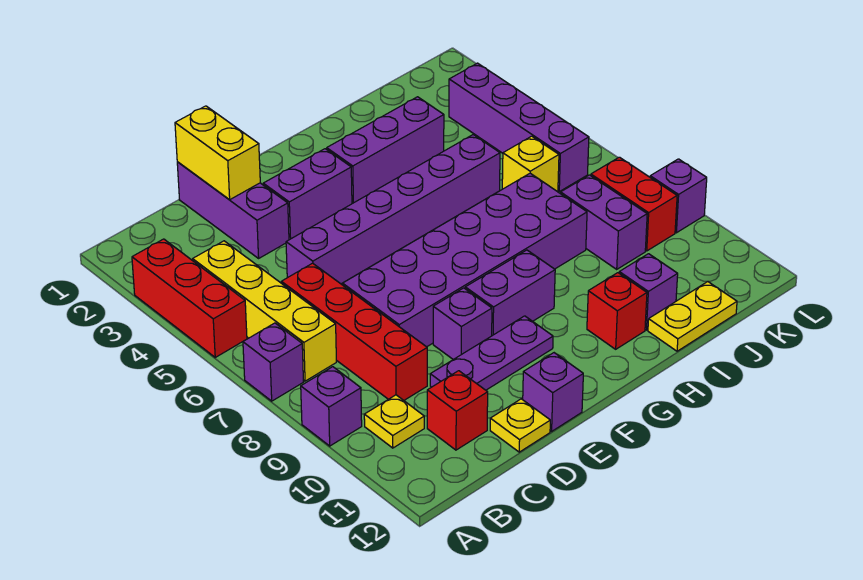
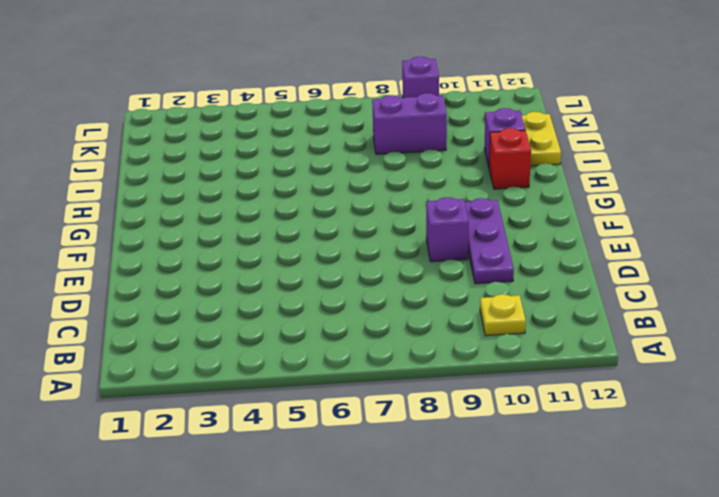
none -> red 1x3 brick [132,239,247,357]
none -> purple 1x1 brick [243,323,303,401]
none -> purple 1x1 brick [301,367,362,446]

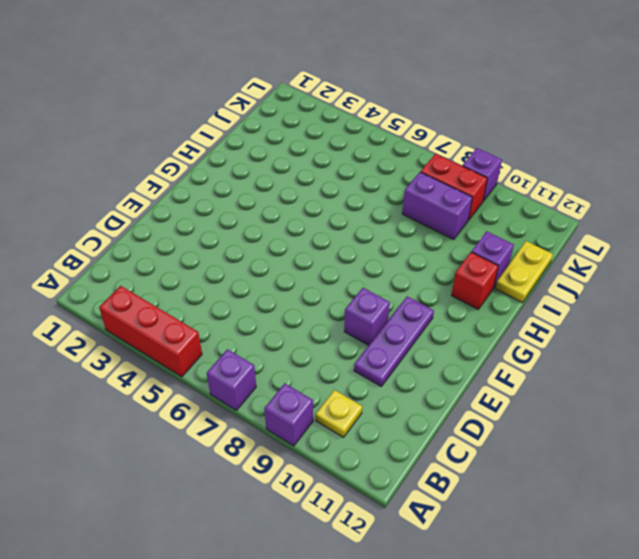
none -> yellow 1x4 brick [193,241,336,381]
none -> red 1x4 brick [281,263,427,400]
none -> red 1x1 brick [427,371,488,450]

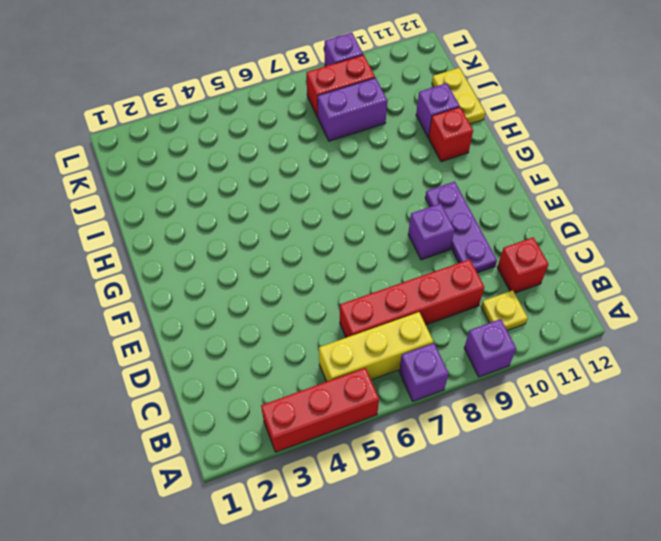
yellow 1x3 brick [319,312,433,382] -> yellow 1x4 brick [193,241,336,381]
none -> purple 1x3 brick [177,162,289,258]
none -> purple 1x6 brick [286,135,500,284]
none -> purple 2x6 brick [343,173,587,347]

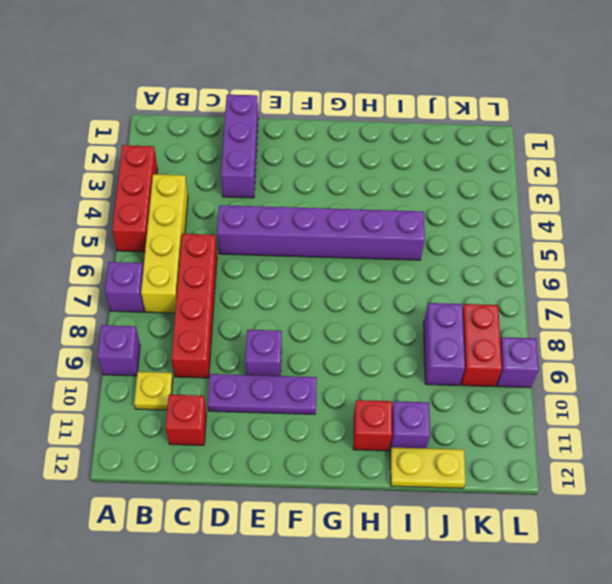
none -> purple 2x6 brick [343,173,587,347]
none -> yellow 1x1 plate [490,399,550,452]
none -> purple 1x2 brick [263,149,352,240]

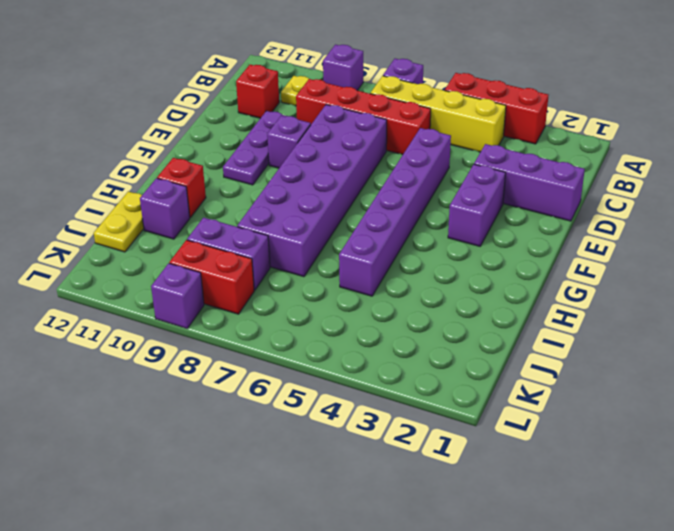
none -> yellow 1x1 plate [490,399,550,452]
none -> purple 1x1 brick [523,353,583,431]
none -> purple 1x2 brick [465,250,555,336]

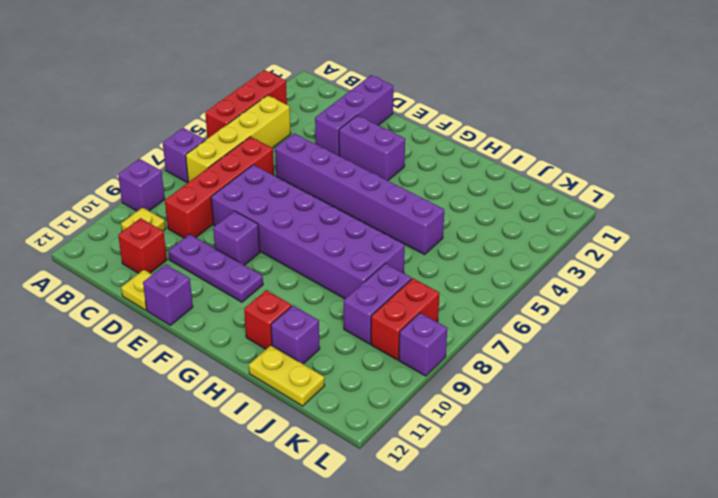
none -> purple 1x2 brick [465,250,555,336]
none -> purple 1x3 brick [327,97,444,204]
none -> yellow 1x1 brick [502,136,559,192]

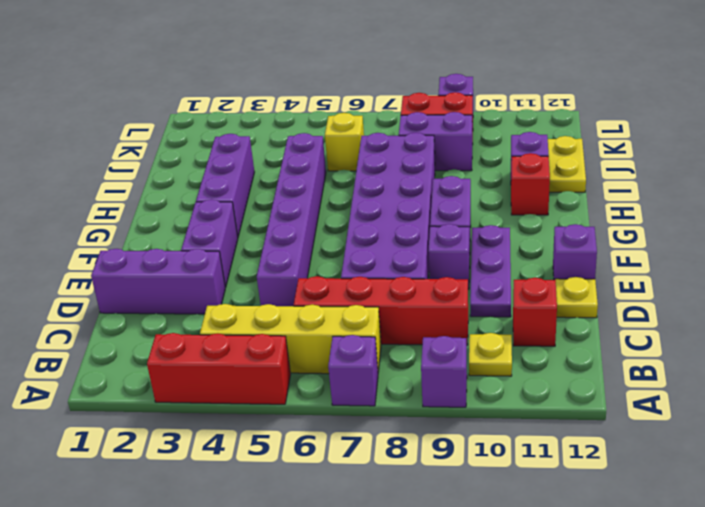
none -> purple 1x4 brick [449,63,589,191]
none -> yellow 1x2 brick [175,106,260,200]

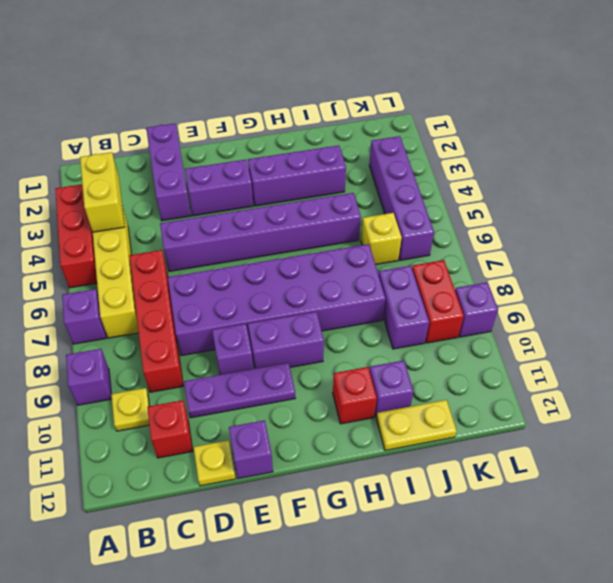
yellow 1x2 brick [80,152,124,232] -> yellow 1x2 brick moved to [175,106,260,200]

